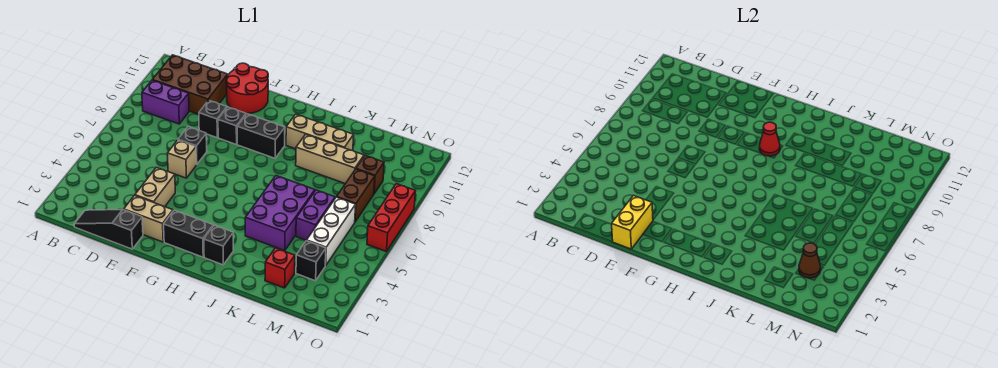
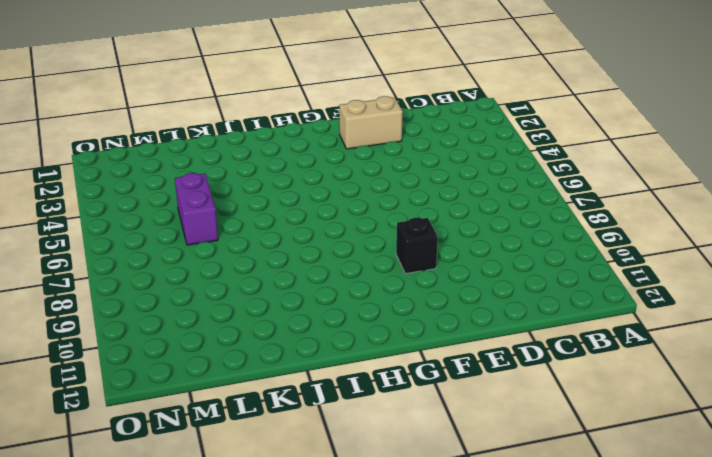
none -> purple 1x2 brick [142,80,189,124]
none -> brown 2x3 brick [153,55,228,114]
none -> black 1x3 slope [74,210,143,249]

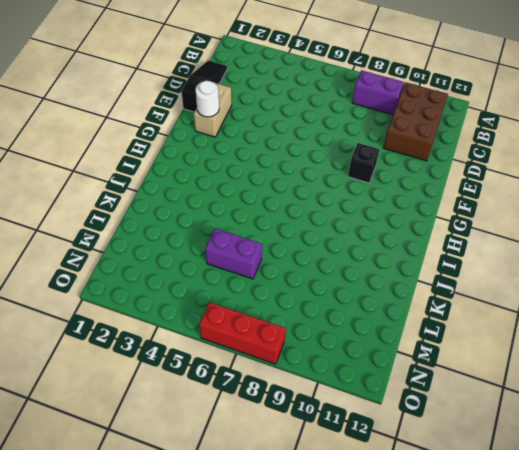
purple 1x2 brick [352,70,403,115] -> purple 1x2 brick turned to [142,80,189,124]
white 1x1 round brick [195,81,219,117] -> none
none -> tan 1x2 brick [135,167,175,207]
none -> tan 1x1 brick [167,140,196,178]
none -> black 1x1 brick [178,127,207,165]

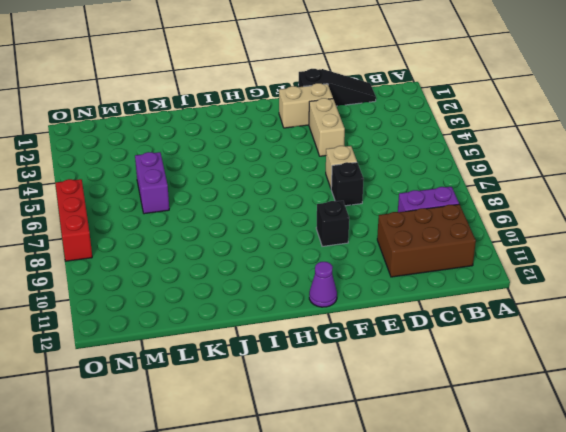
purple 1x1 cone [309,262,337,307] -> none
none -> black 1x1 brick [199,100,227,138]
none -> red 2x2 round brick [226,63,268,113]
none -> black 1x2 brick [164,210,213,257]

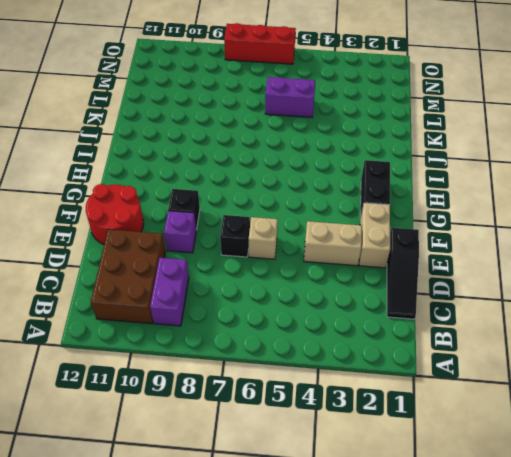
purple 1x1 brick [164,211,196,253] -> black 1x1 brick [199,100,227,138]
none -> black 1x2 brick [237,114,285,158]
none -> black 1x1 brick [204,225,234,265]
none -> tan 1x3 brick [286,114,354,151]

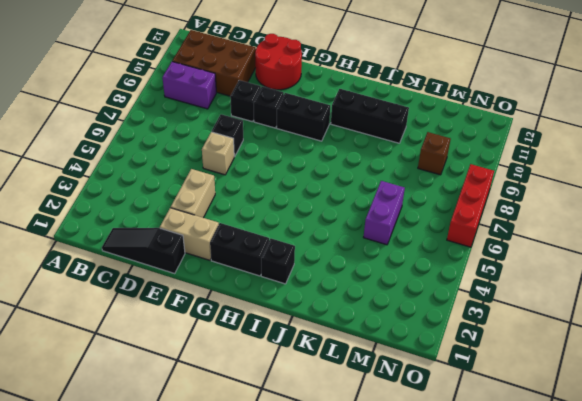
black 1x3 brick [331,89,409,143] -> tan 1x3 brick [286,114,354,151]
none -> purple 2x3 brick [245,176,315,251]
none -> tan 1x3 brick [296,134,364,184]
none -> red 1x1 brick [265,248,295,288]

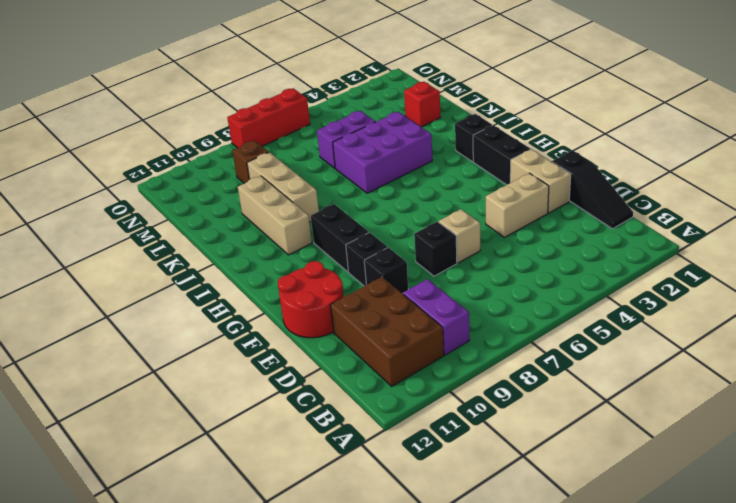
none -> black 1x1 brick [296,241,326,281]
none -> white 1x3 brick [306,197,356,266]
none -> brown 1x2 brick [337,169,375,222]

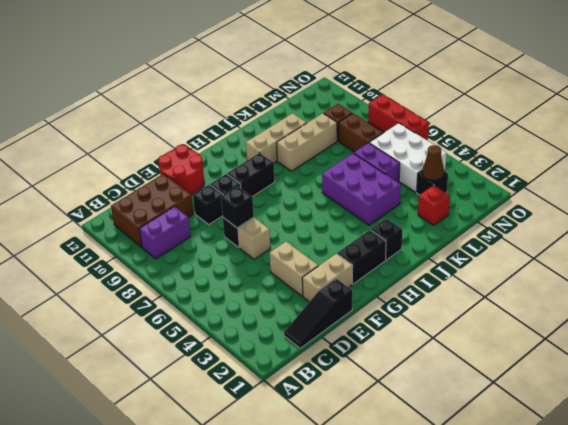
black 1x1 brick [221,186,254,228] -> none
white 2x3 brick [370,123,447,192] -> white 1x3 brick [306,197,356,266]
none -> yellow 1x2 brick [612,196,653,249]
none -> red 1x1 cone [759,122,780,156]

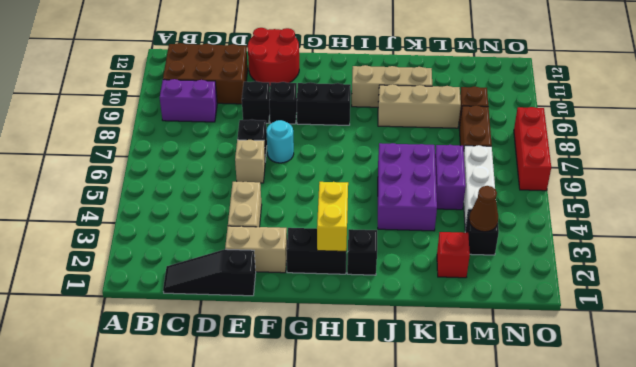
cyan 1x1 round brick [266,120,294,163] -> none
yellow 1x2 brick [317,182,348,251] -> yellow 1x2 brick moved to [612,196,653,249]
none -> red 1x1 cone [759,122,780,156]

